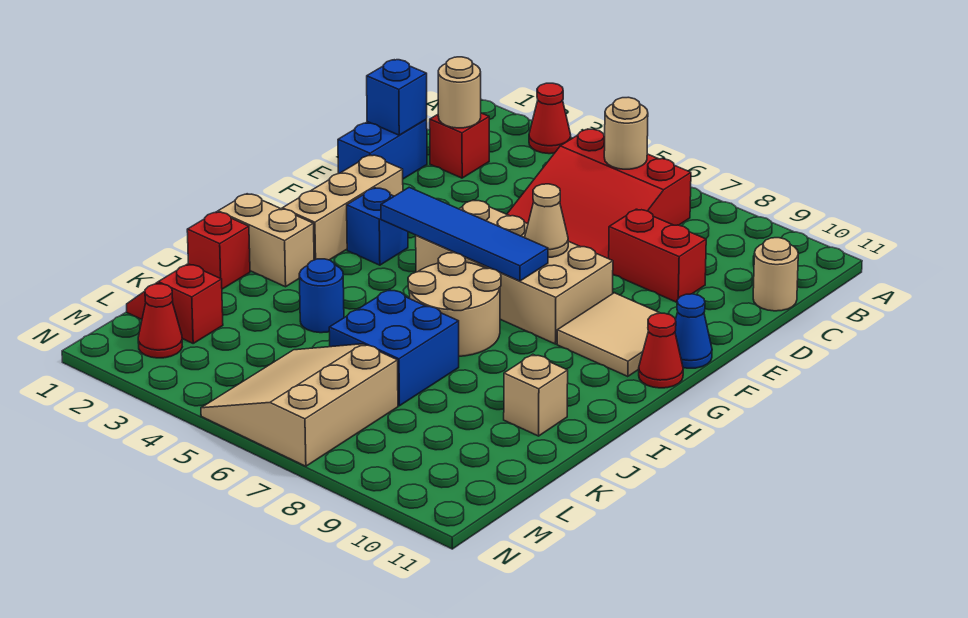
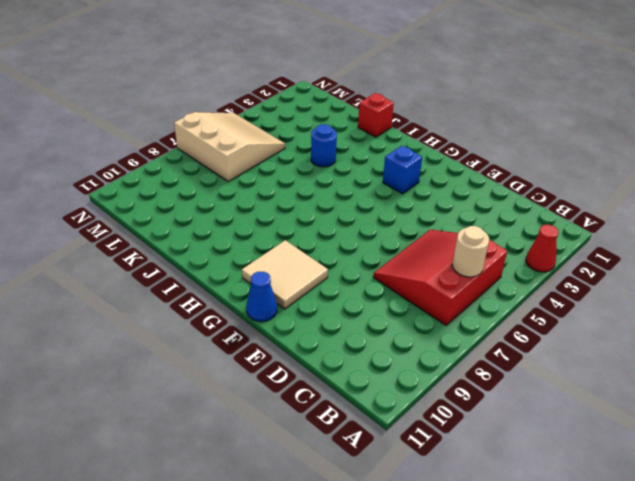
none -> red 1x1 brick [430,113,489,178]
none -> tan 1x1 round brick [753,238,798,311]
none -> blue 1x2 brick [338,120,427,179]

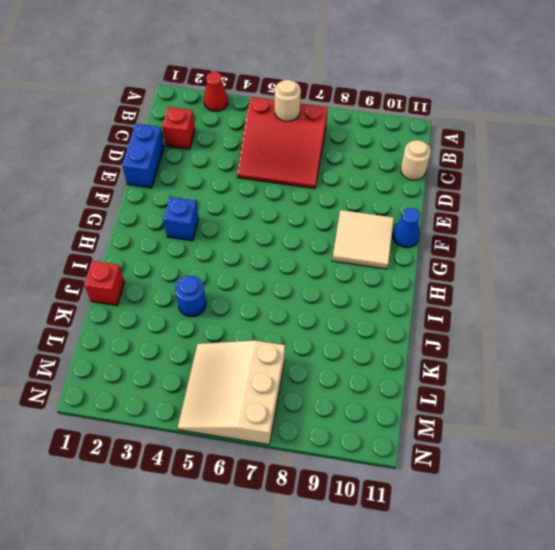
none -> red 1x2 brick [609,209,706,302]
none -> tan 1x3 brick [282,155,403,260]
none -> tan 2x4 brick [416,200,613,344]

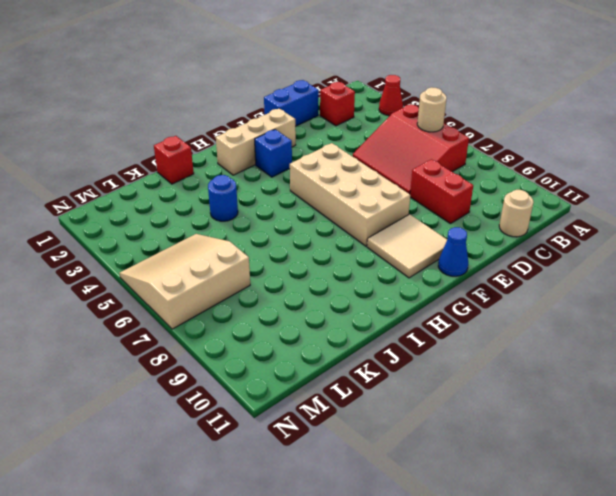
none -> red 1x1 cone [639,313,683,388]
none -> tan 2x2 round brick [408,253,501,356]
none -> tan 1x2 brick [218,194,314,287]

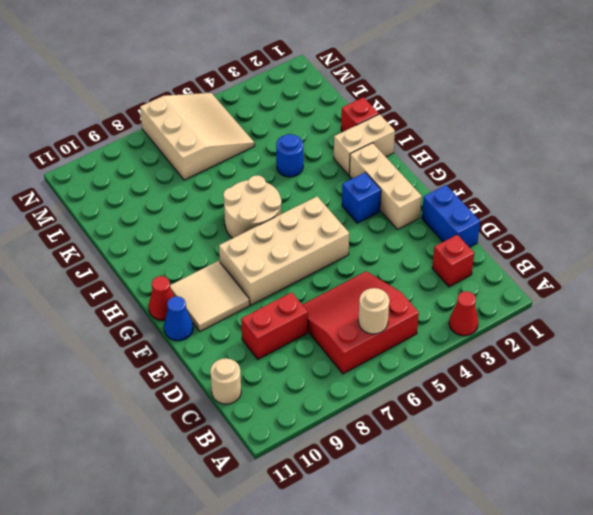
none -> blue 2x2 brick [329,290,459,406]
none -> tan 1x1 brick [504,354,568,436]
none -> red 1x2 slope [127,264,223,343]

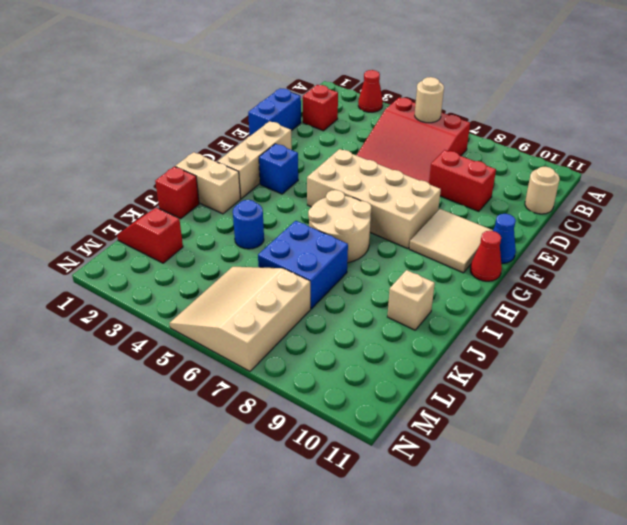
none -> red 1x1 cone [138,284,182,358]
none -> tan 1x1 round brick [438,57,481,128]
none -> blue 1x1 brick [367,60,427,135]

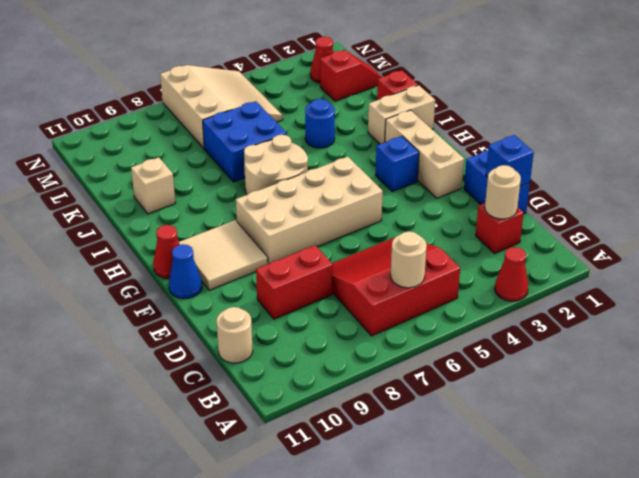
none -> tan 1x1 cone [525,184,568,257]
none -> blue 1x4 tile [381,187,548,281]

